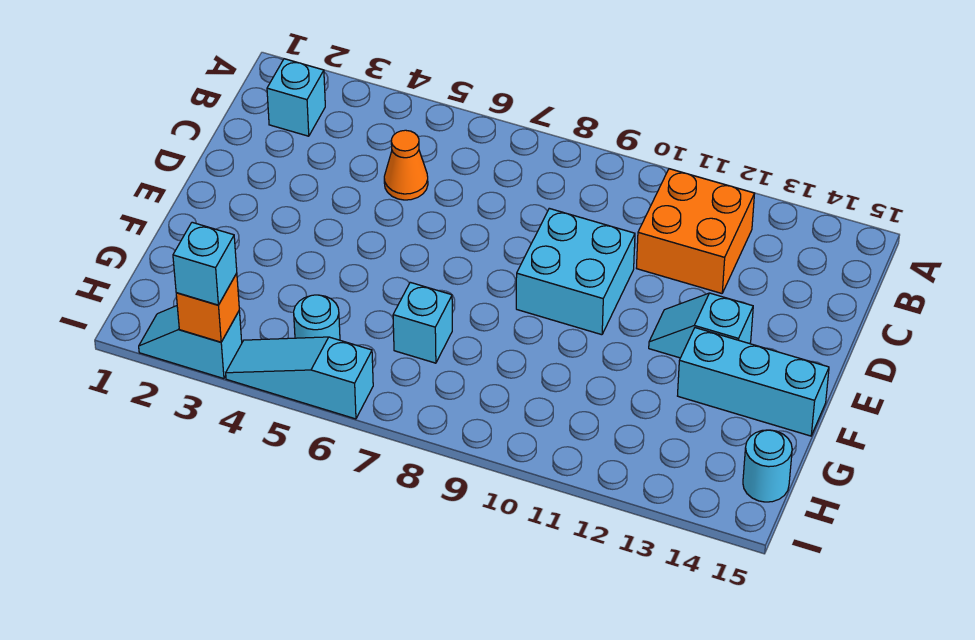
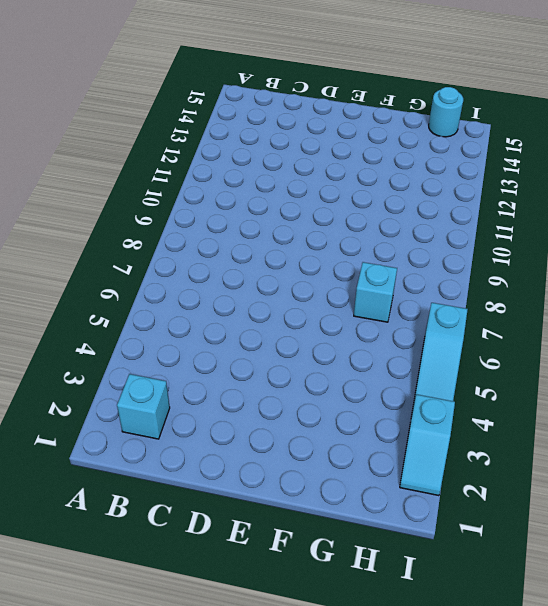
none -> orange 2x2 brick [637,169,755,293]
none -> orange 1x1 cone [384,130,428,200]
none -> cyan 2x2 brick [516,208,635,335]

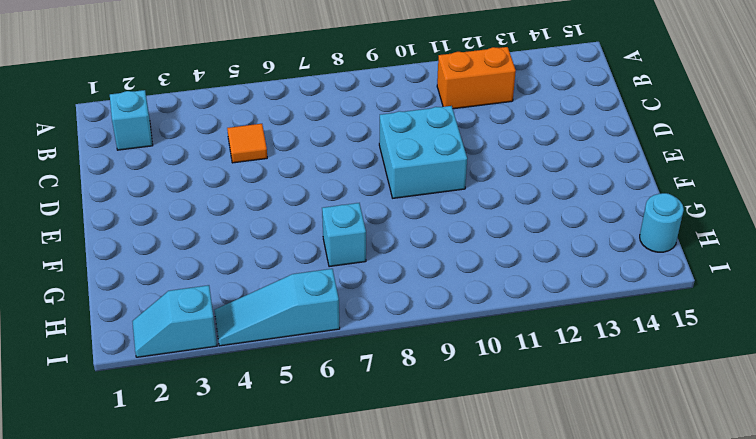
orange 1x2 brick [437,47,516,109] -> orange 2x2 brick [637,169,755,293]
orange 1x1 tile [227,124,267,163] -> orange 1x1 cone [384,130,428,200]
none -> cyan 1x2 slope [649,293,753,358]
none -> cyan 1x3 brick [678,328,829,436]
none -> cyan 1x1 round brick [294,295,340,340]

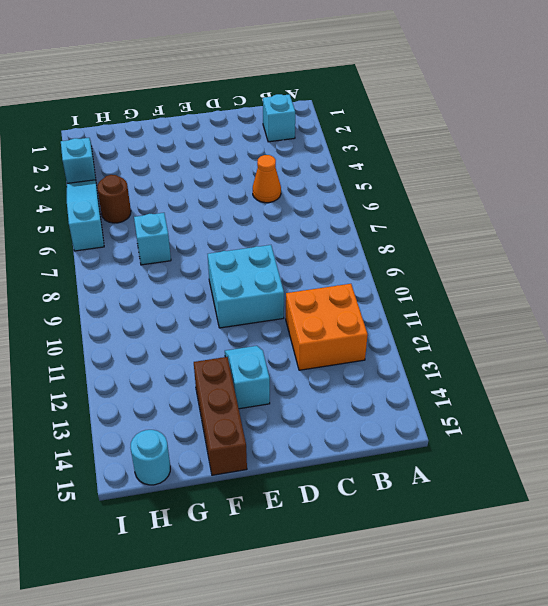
brown 1x3 brick [194,357,247,475] -> cyan 1x3 brick [678,328,829,436]
brown 1x1 round brick [97,175,131,223] -> cyan 1x1 round brick [294,295,340,340]
none -> orange 1x1 brick [176,273,239,342]
none -> cyan 1x1 brick [173,222,237,305]

